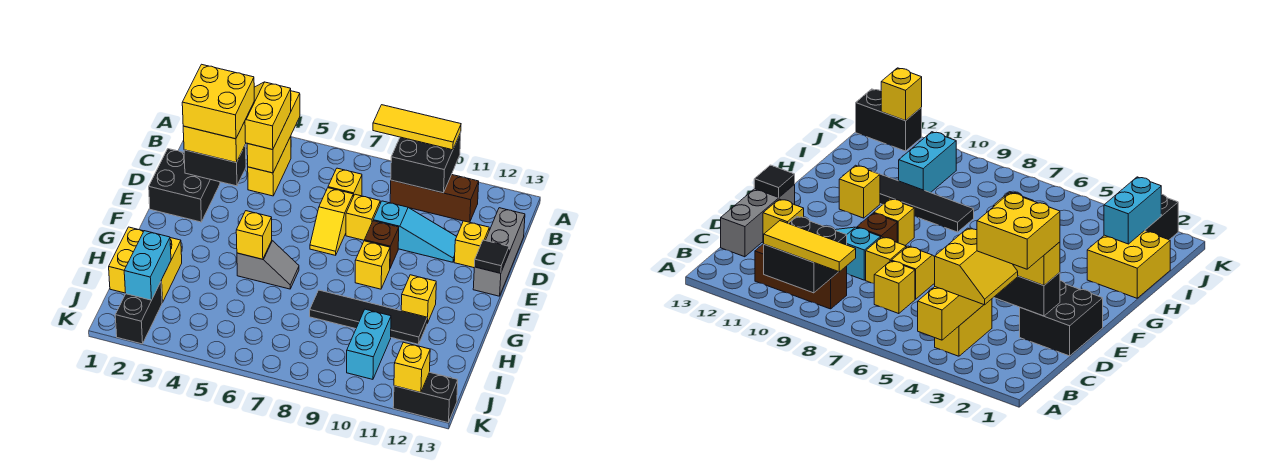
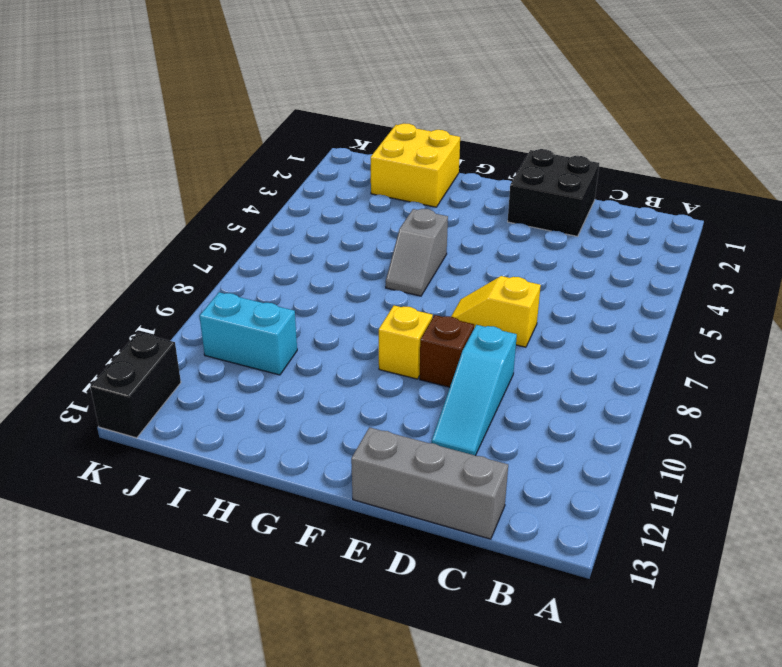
none -> yellow 1x2 brick [248,136,291,196]
none -> brown 1x3 brick [390,175,479,222]
none -> yellow 1x1 brick [328,168,362,196]

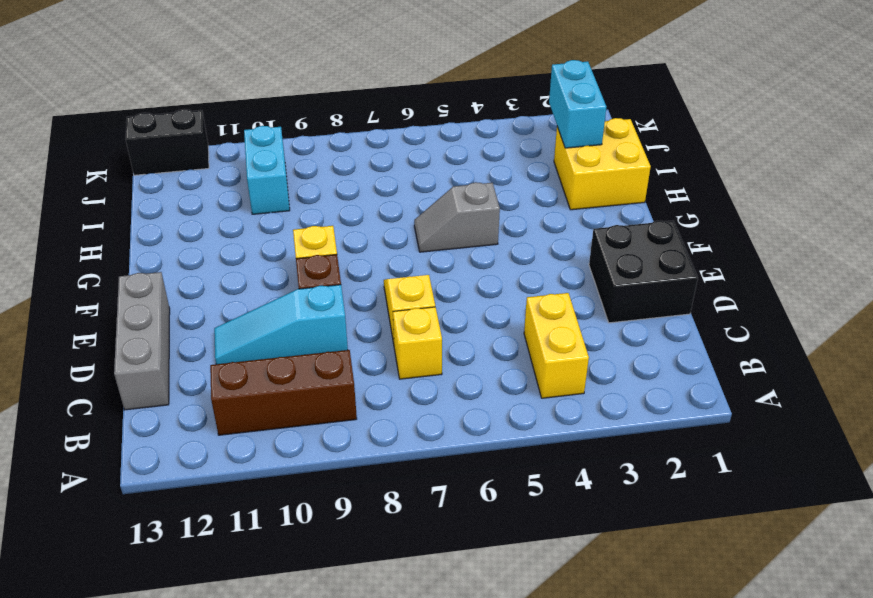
none -> yellow 1x1 brick [346,194,380,240]
none -> yellow 1x1 brick [454,221,489,268]
none -> yellow 1x1 brick [401,275,436,323]

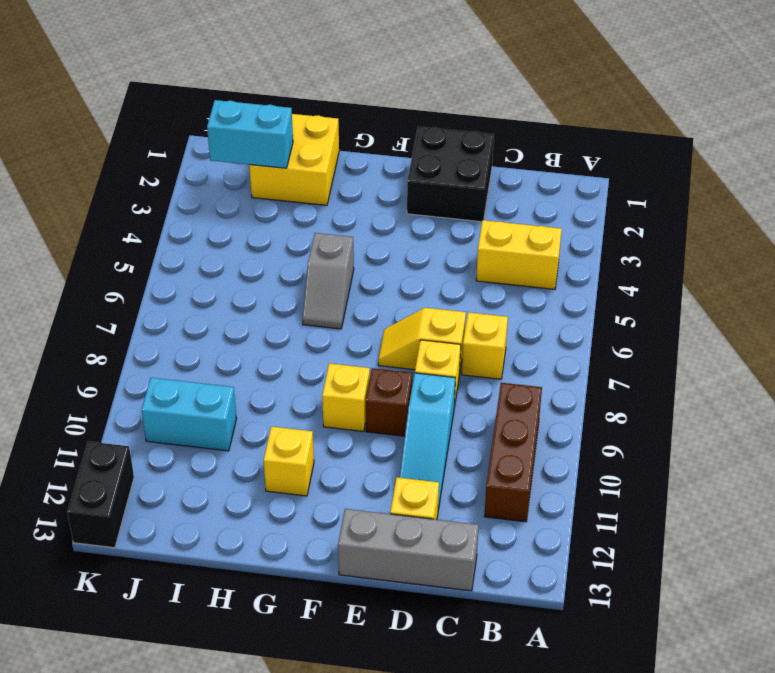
none -> black 1x4 tile [310,290,427,344]
none -> black 1x2 brick [115,282,162,344]
none -> yellow 1x3 brick [247,91,300,173]

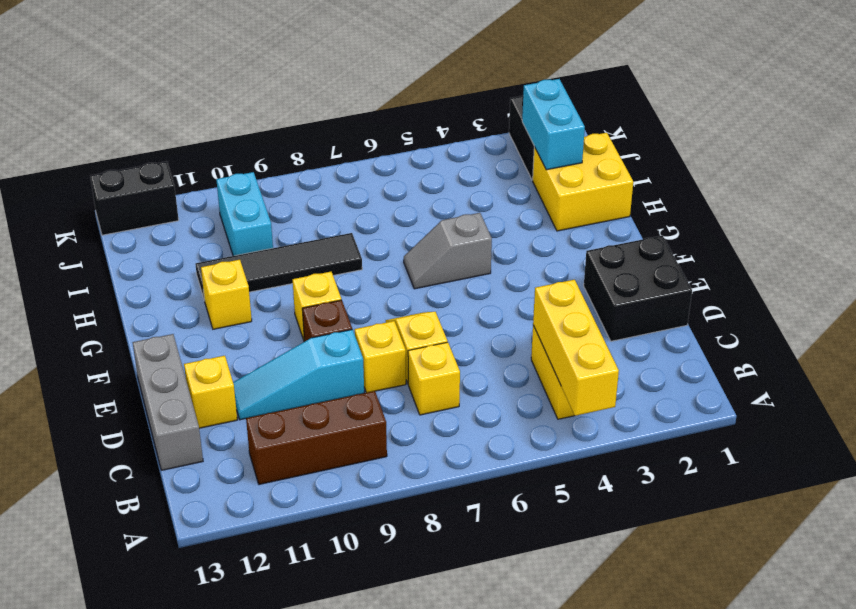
none -> black 2x2 brick [391,132,461,193]
none -> black 1x2 brick [184,145,246,186]
none -> black 1x1 tile [474,240,509,273]

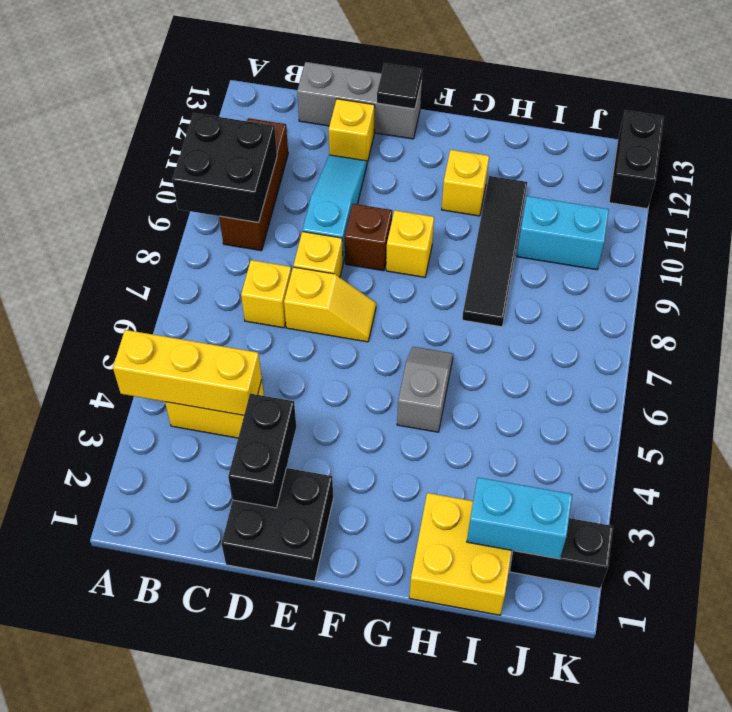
none -> yellow 1x1 brick [236,211,272,259]
none -> yellow 1x1 brick [394,342,430,393]
none -> yellow 1x3 tile [373,105,461,150]

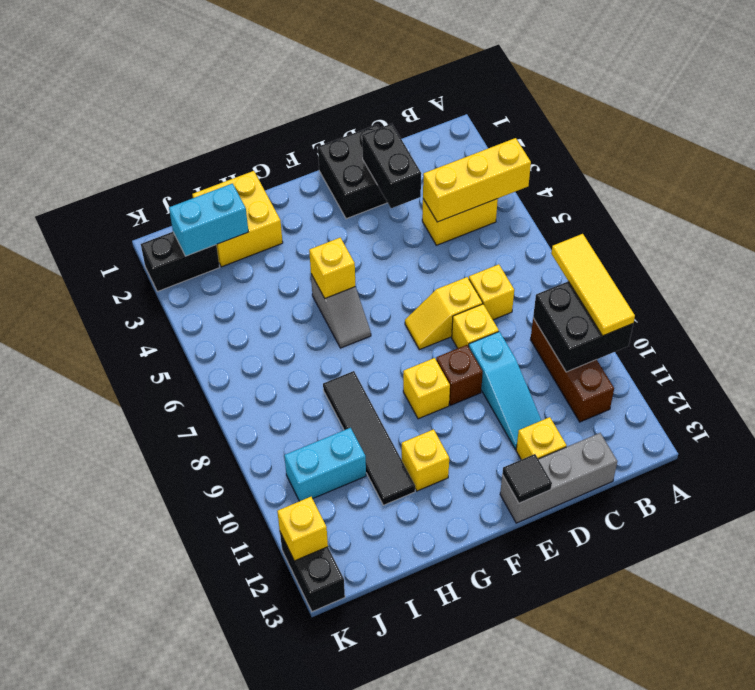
none -> yellow 2x2 slope [245,82,291,150]
none -> yellow 1x2 brick [183,121,246,163]
none -> yellow 2x2 brick [182,64,254,139]

